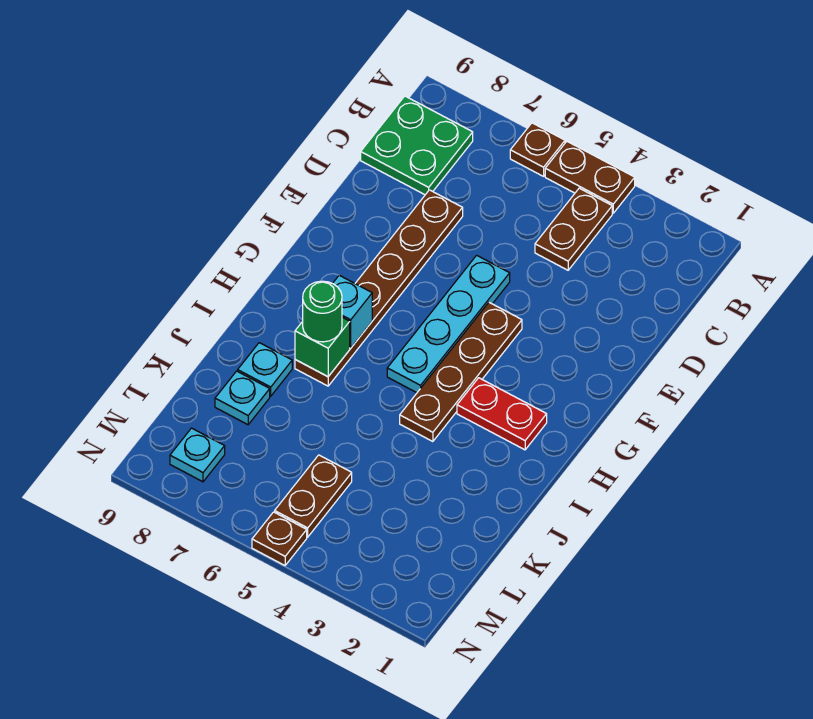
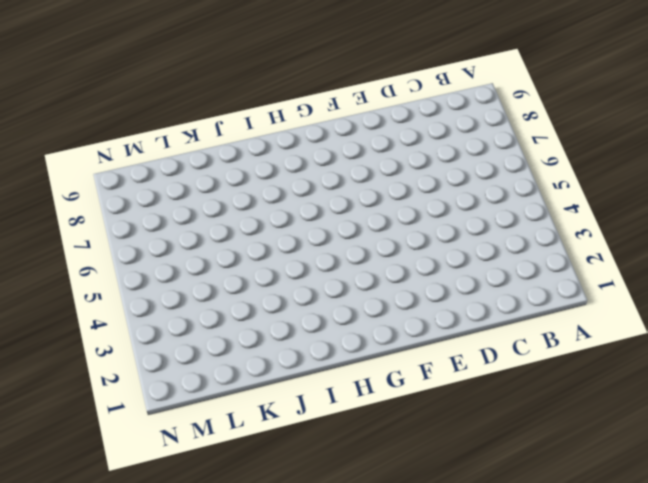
none -> brown 1x2 plate [545,142,635,213]
none -> brown 1x1 plate [510,123,565,176]
none -> brown 1x2 plate [535,188,612,270]

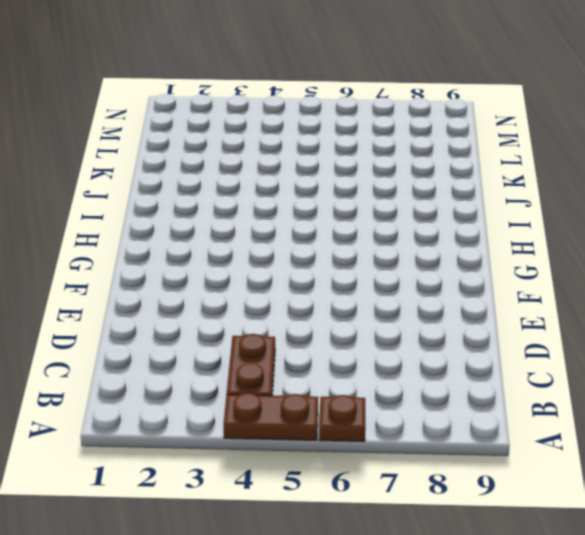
none -> green 2x2 plate [361,96,473,195]
none -> brown 1x6 plate [295,190,463,386]
none -> cyan 1x4 plate [387,255,510,393]

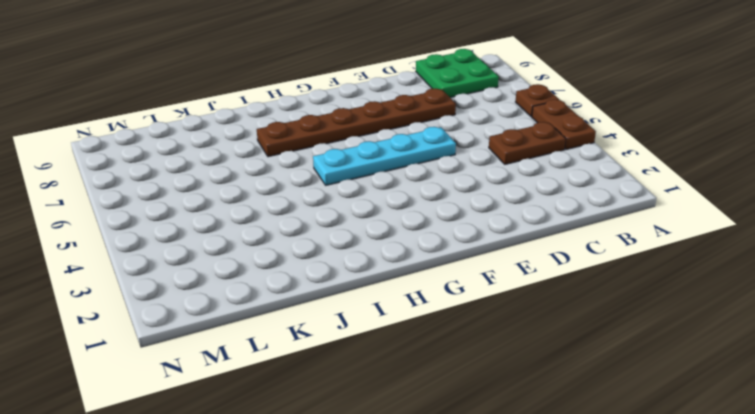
none -> brown 1x4 plate [400,303,522,442]
none -> red 1x2 plate [457,378,547,450]
none -> cyan 1x1 plate [238,343,292,396]

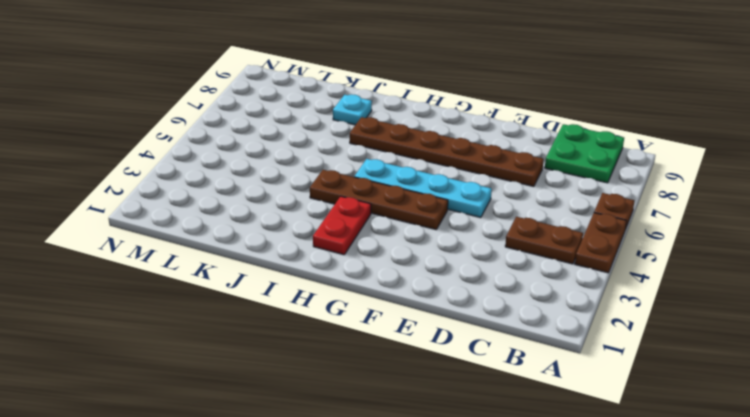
none -> cyan 1x1 plate [215,371,270,425]
none -> brown 1x2 plate [275,455,352,537]
none -> cyan 1x1 plate [170,428,225,482]

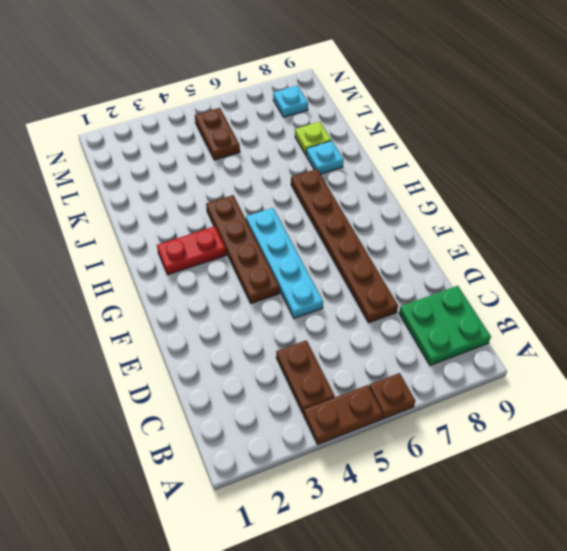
lime 1x1 plate [295,122,331,155] -> cyan 1x1 plate [215,371,270,425]
none -> brown 1x1 plate [252,512,307,565]
none -> cyan 1x1 brick [333,275,372,348]
none -> green 1x1 brick [295,317,350,377]

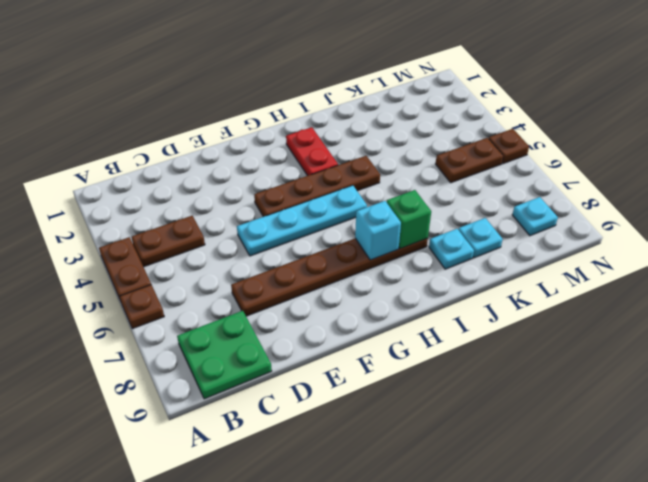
none -> green 1x1 round brick [303,281,342,342]

